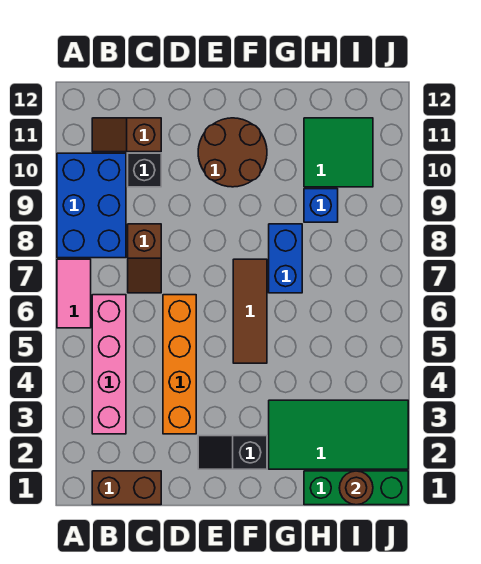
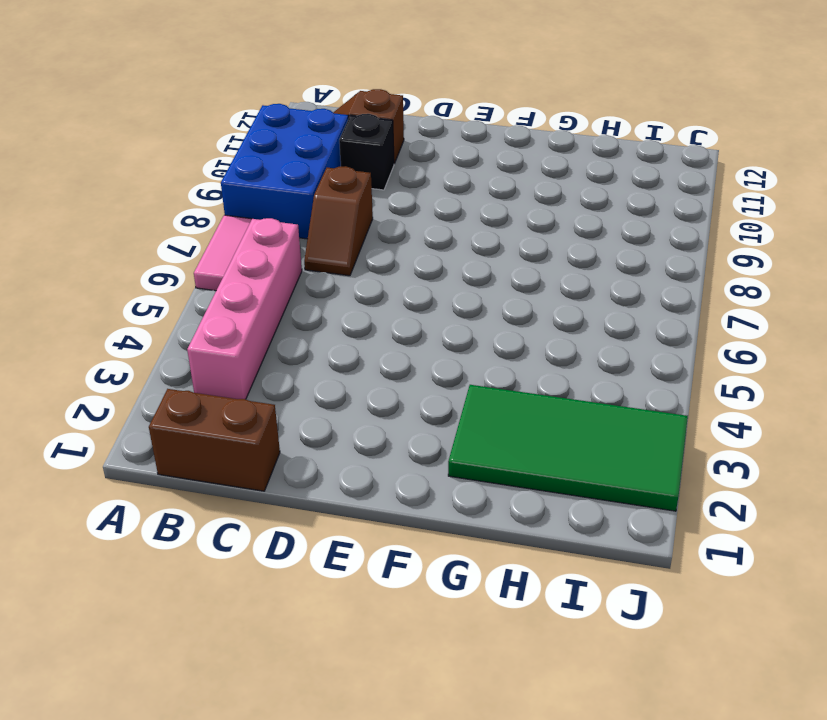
none -> orange 1x4 brick [163,295,196,434]
none -> black 1x2 slope [198,436,267,469]
none -> brown 2x2 round brick [198,118,267,187]

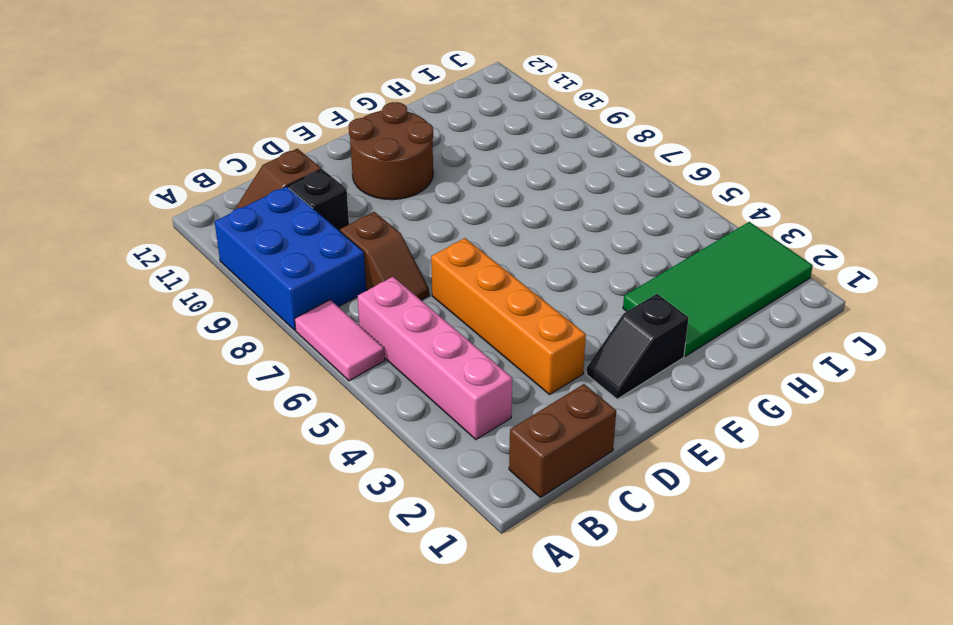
none -> brown 1x3 tile [233,259,267,363]
none -> blue 1x2 brick [269,224,302,293]
none -> green 1x3 brick [304,471,408,505]

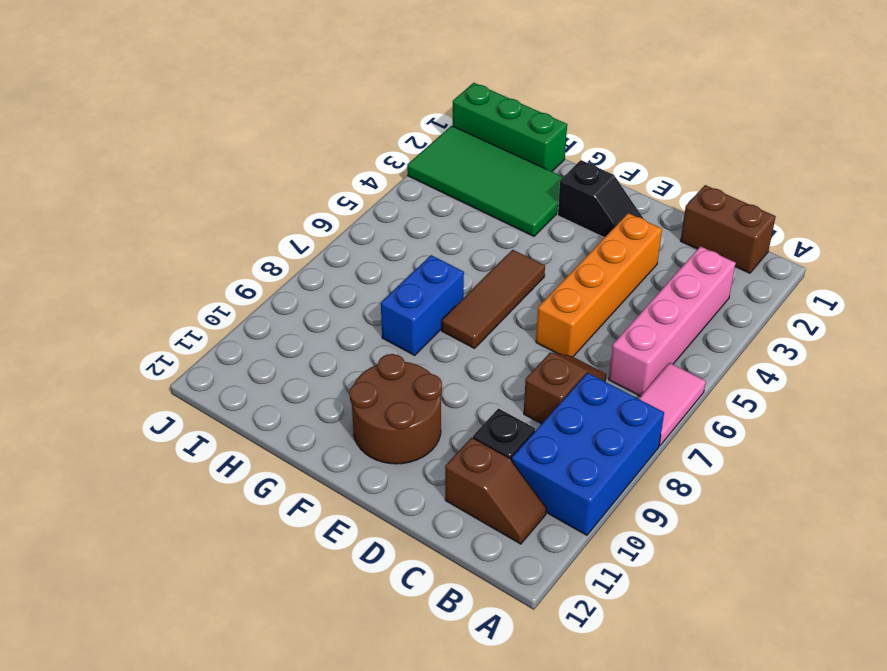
none -> blue 1x1 brick [304,189,338,222]
none -> green 2x2 tile [304,118,373,187]
none -> brown 1x1 round brick [339,471,373,505]

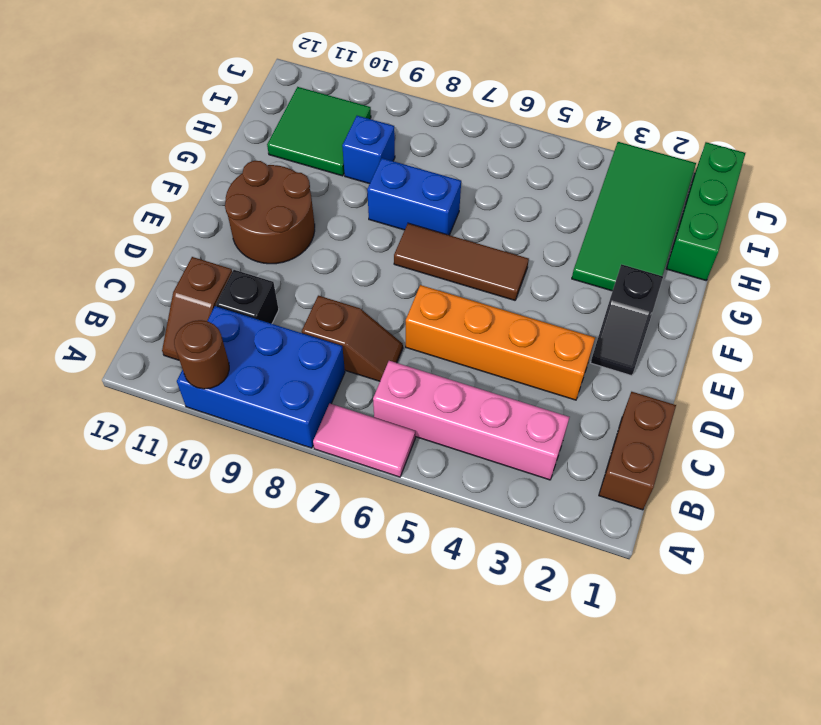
brown 1x1 round brick [174,320,229,389] -> brown 1x1 round brick moved to [339,471,373,505]

